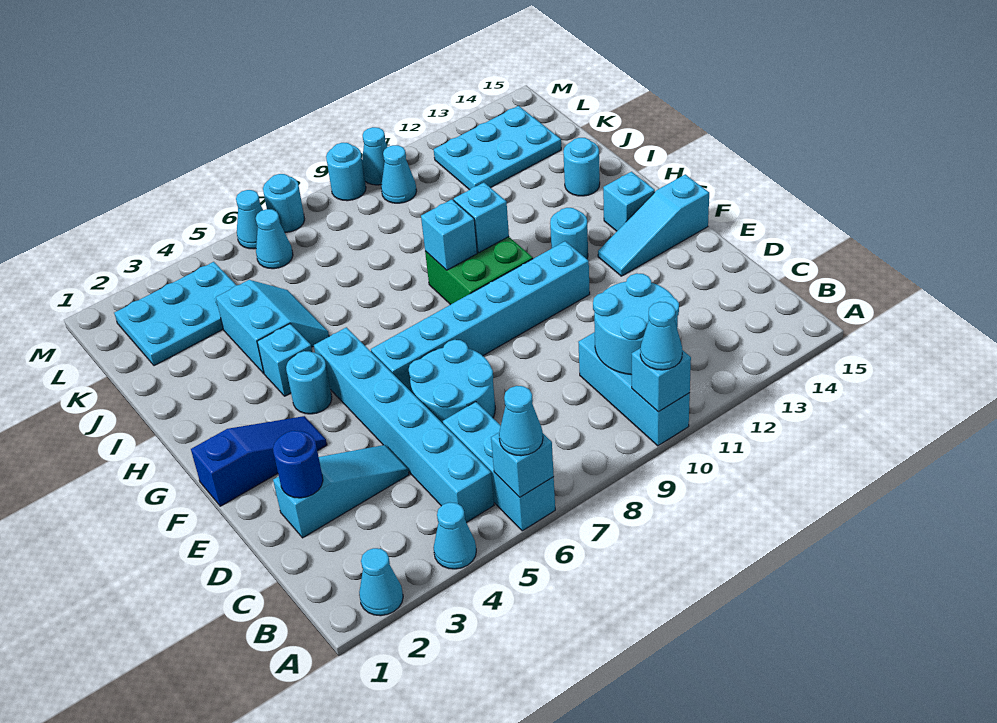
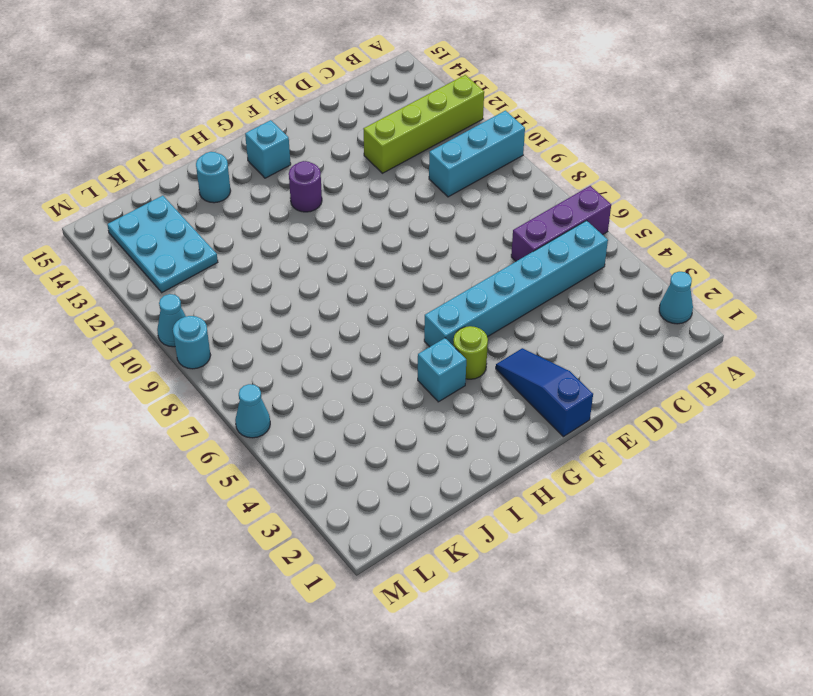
purple 1x3 brick [511,186,611,261] -> cyan 1x3 brick [443,402,555,531]
lime 1x4 brick [364,75,484,173] -> none
lime 1x1 round brick [453,326,488,379] -> cyan 1x1 round brick [286,351,332,414]
purple 1x1 round brick [289,161,322,212] -> cyan 1x1 round brick [550,208,588,259]
none -> cyan 1x1 cone [433,502,476,569]
none -> cyan 1x3 slope [273,445,409,538]
none -> cyan 2x2 round brick [409,340,495,423]
none -> cyan 1x6 brick [371,241,590,392]

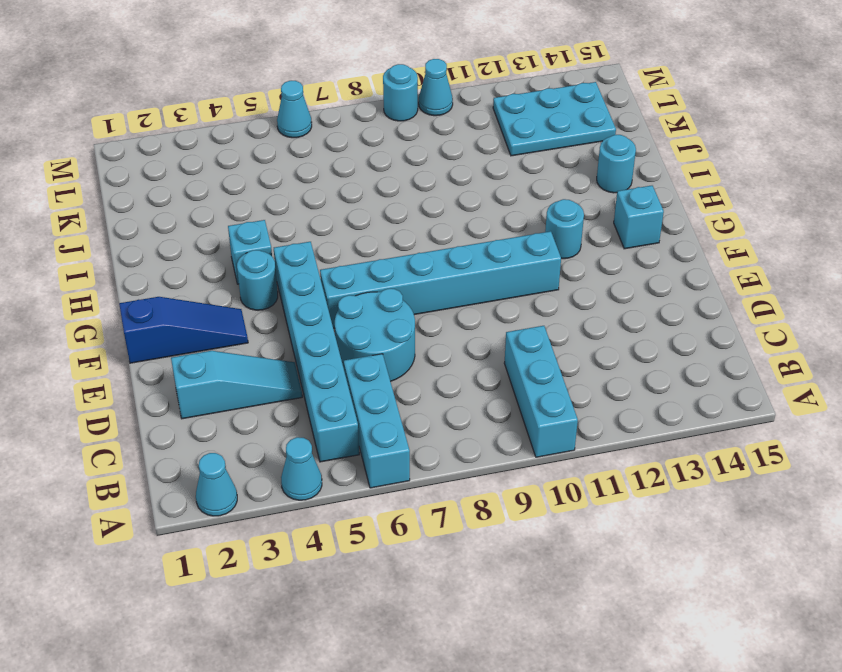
none -> cyan 1x3 slope [598,174,709,276]
none -> green 2x2 brick [425,237,533,305]
none -> cyan 2x2 slope [216,280,329,373]
none -> cyan 2x3 plate [114,262,236,366]

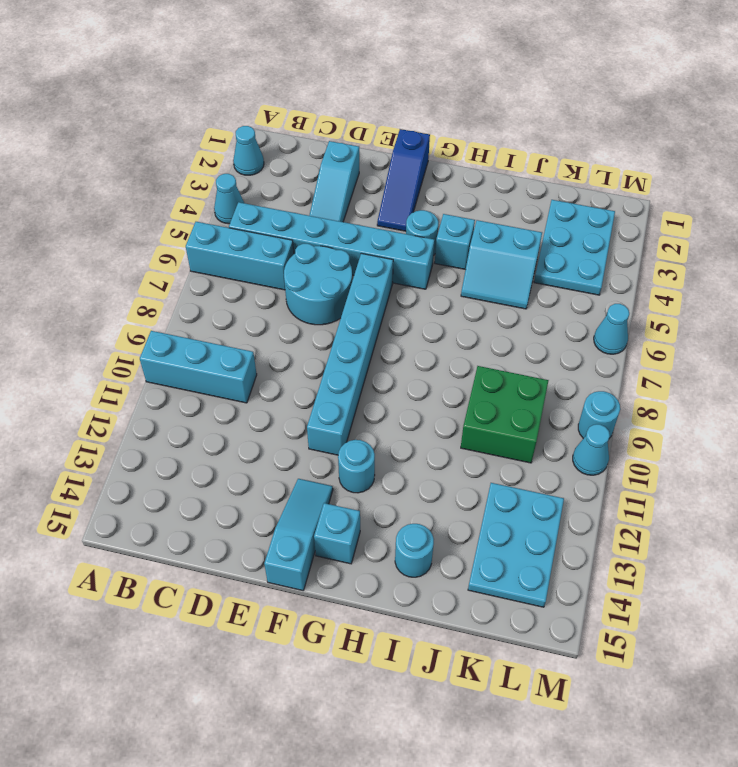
green 2x2 brick [461,366,549,463] -> green 2x2 brick moved to [425,237,533,305]
none -> cyan 1x1 cone [256,209,293,269]
none -> cyan 1x1 cone [381,145,417,203]
none -> cyan 1x1 round brick [263,174,305,232]
none -> cyan 1x1 brick [491,433,554,497]

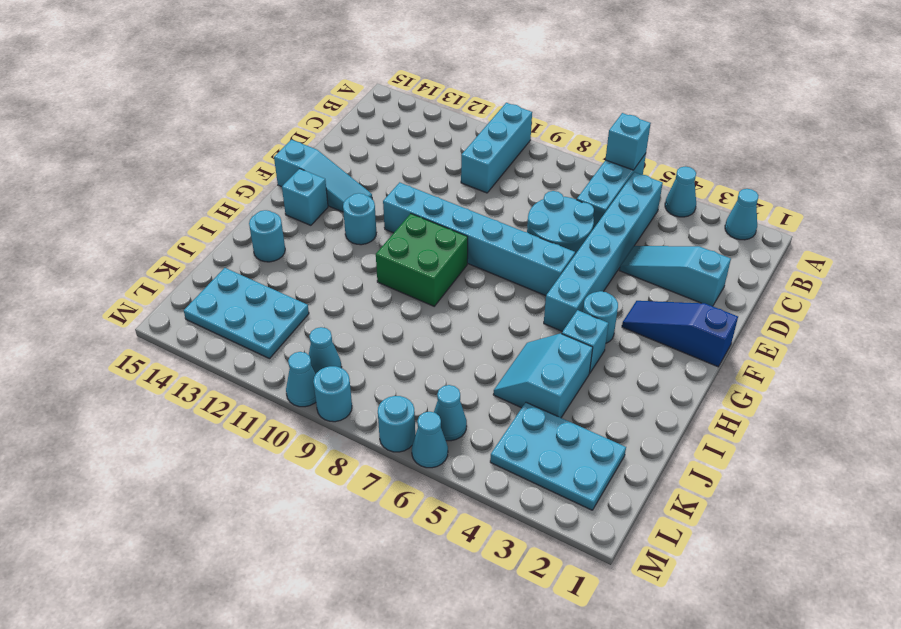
none -> cyan 1x1 brick [632,348,691,412]
none -> cyan 2x2 round brick [593,273,679,375]
none -> blue 1x1 round brick [273,431,323,498]
none -> cyan 1x1 brick [421,199,477,270]

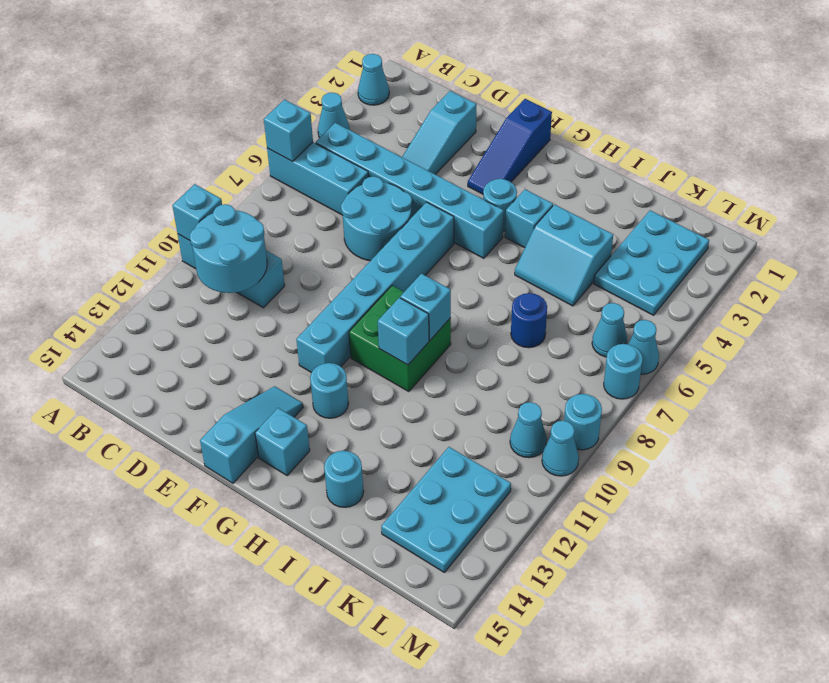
blue 1x1 round brick [511,293,547,348] -> blue 1x1 round brick moved to [273,431,323,498]
none -> cyan 1x1 cone [499,386,543,456]
none -> cyan 1x1 cone [640,302,682,370]

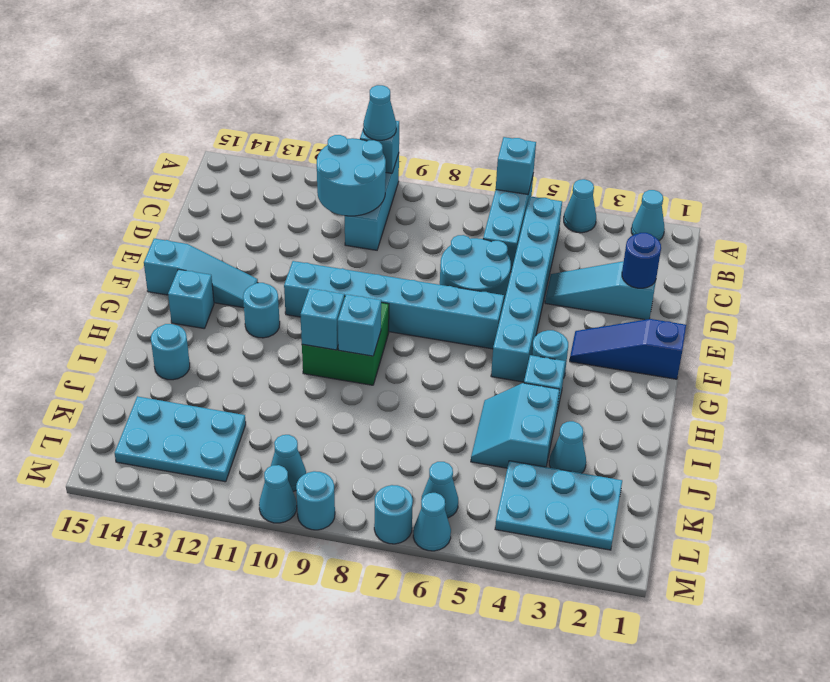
cyan 1x1 cone [549,421,586,473] -> cyan 1x1 cone moved to [499,386,543,456]

